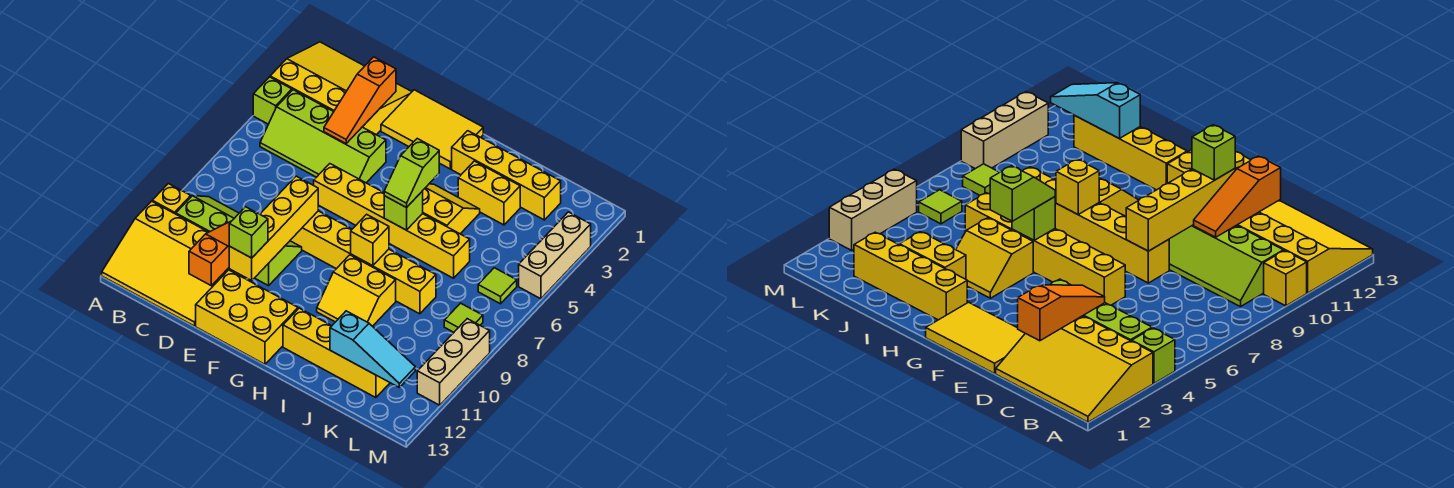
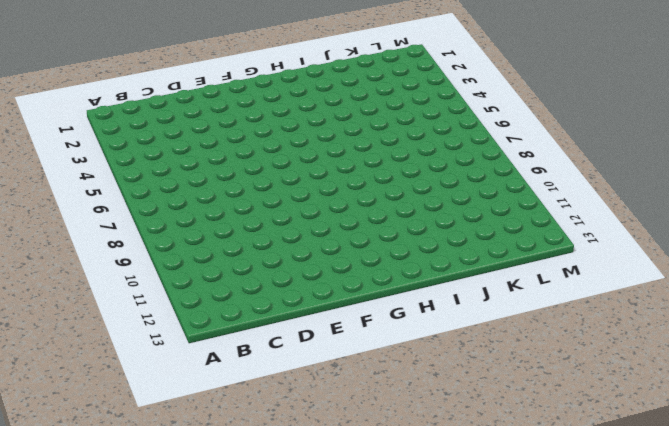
none -> yellow 3x4 slope [270,42,412,135]
none -> lime 1x1 brick [253,77,292,124]
none -> yellow 1x1 brick [152,184,191,214]

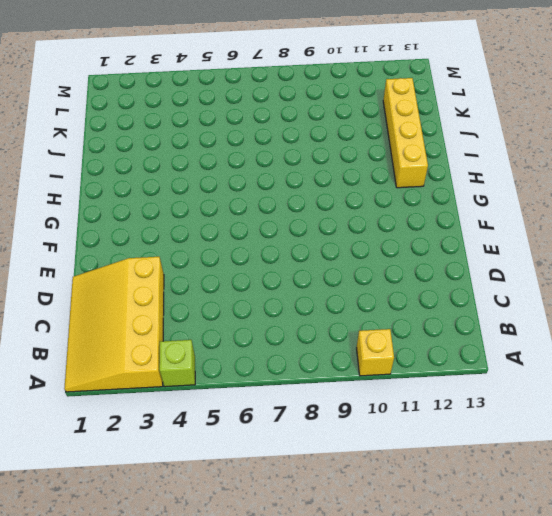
none -> yellow 3x4 slope [102,201,242,326]
none -> lime 2x4 slope [260,90,386,183]
none -> lime 2x4 slope [176,196,302,286]

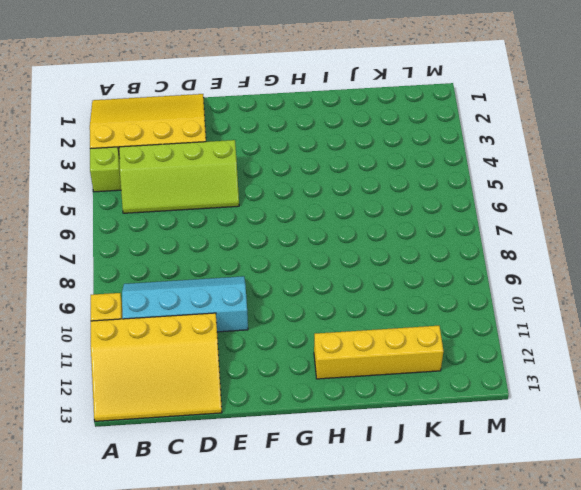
cyan 2x4 slope [122,276,248,332] -> lime 2x4 slope [176,196,302,286]
none -> yellow 2x3 tile [381,90,483,169]
none -> yellow 1x6 brick [314,164,470,278]
none -> yellow 1x6 brick [290,211,436,314]

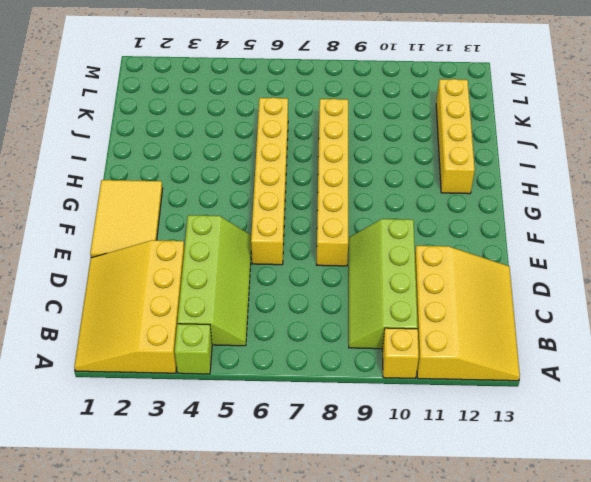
none -> yellow 2x3 brick [196,270,298,364]
none -> yellow 1x4 brick [452,131,561,220]
none -> yellow 2x2 slope [423,184,480,234]

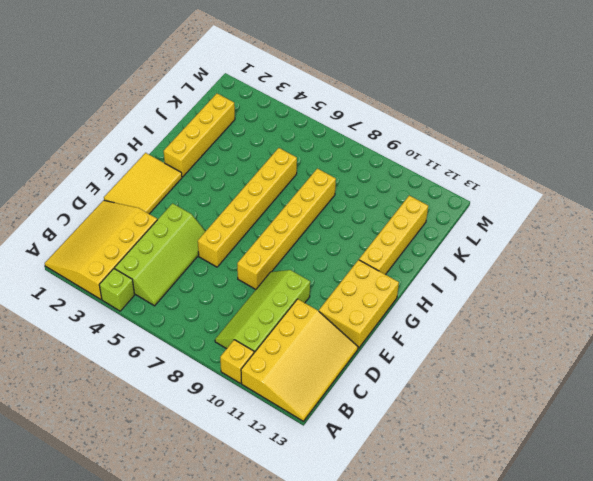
none -> yellow 2x2 slope [423,184,480,234]
none -> yellow 2x2 slope [317,255,396,326]
none -> yellow 1x2 brick [458,161,520,225]

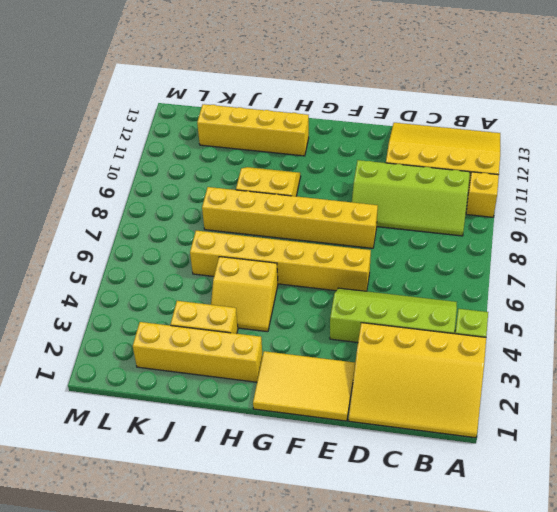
none -> yellow 2x3 brick [196,270,298,364]
none -> lime 1x1 tile [478,268,517,304]
none -> lime 1x1 tile [444,303,483,332]

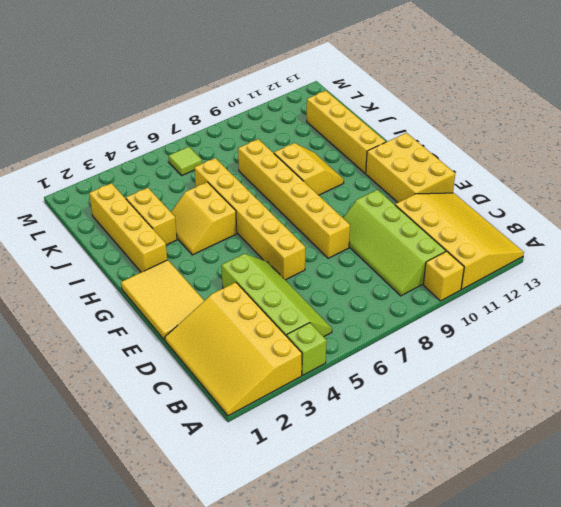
none -> lime 1x1 tile [444,303,483,332]
none -> tan 1x3 brick [519,212,591,299]
none -> tan 1x3 brick [417,319,490,405]

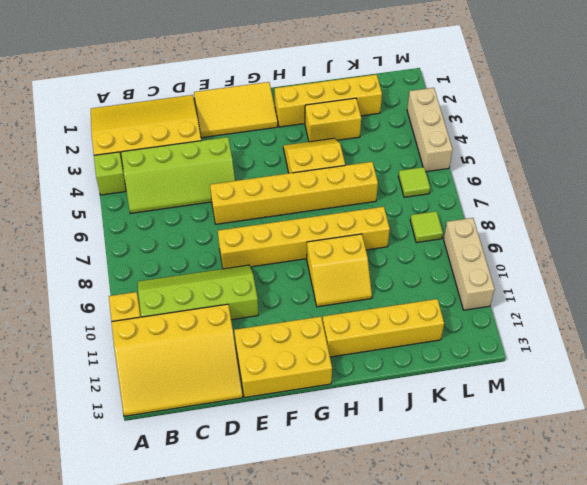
none -> orange 1x3 slope [324,57,396,143]
none -> orange 1x3 slope [189,221,231,286]
none -> yellow 1x4 brick [229,176,318,281]

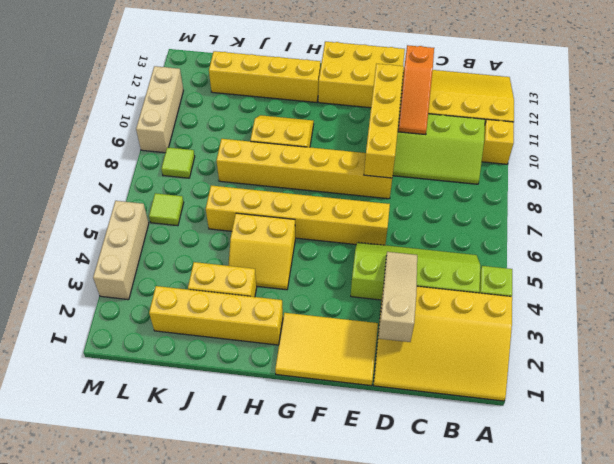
tan 1x3 slope [379,252,417,342] -> orange 1x3 slope [324,57,396,143]
none -> lime 1x1 brick [384,191,423,230]
none -> yellow 1x1 brick [351,214,389,266]
none -> cyan 1x3 slope [330,311,415,387]

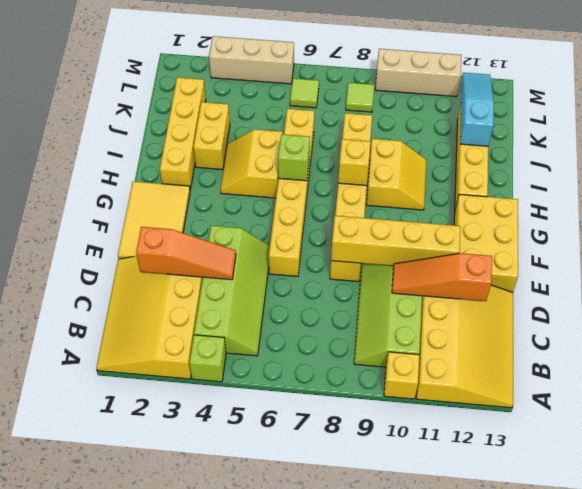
none -> lime 1x1 brick [229,207,268,258]
none -> lime 1x2 slope [384,139,439,208]

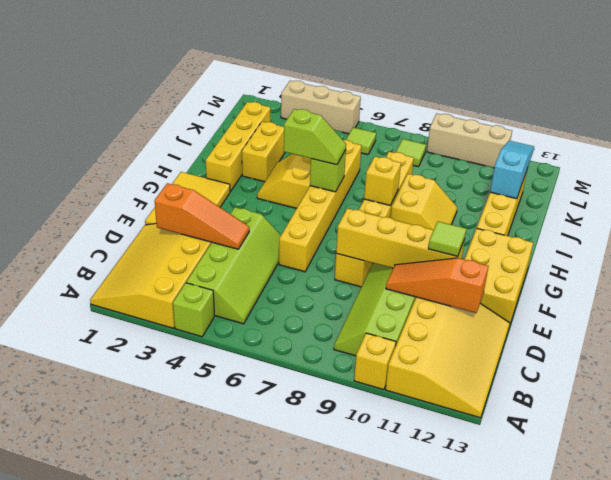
lime 1x1 tile [428,221,466,256] -> lime 1x1 brick [229,207,268,258]

